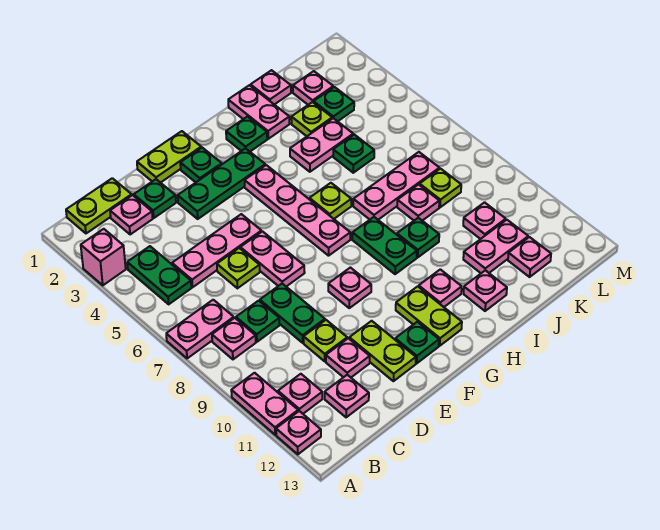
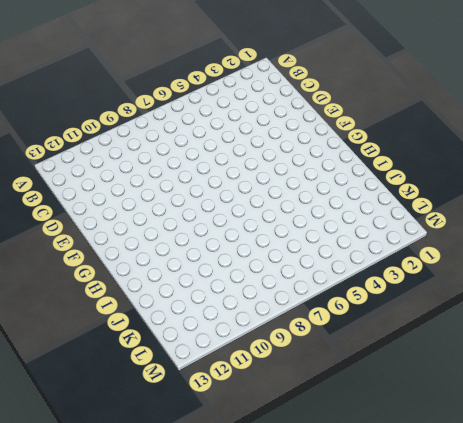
none -> pink 1x1 brick [81,229,126,285]
none -> pink 1x2 plate [166,300,234,358]
none -> pink 1x2 plate [231,373,298,435]
none -> pink 1x1 plate [276,411,321,454]

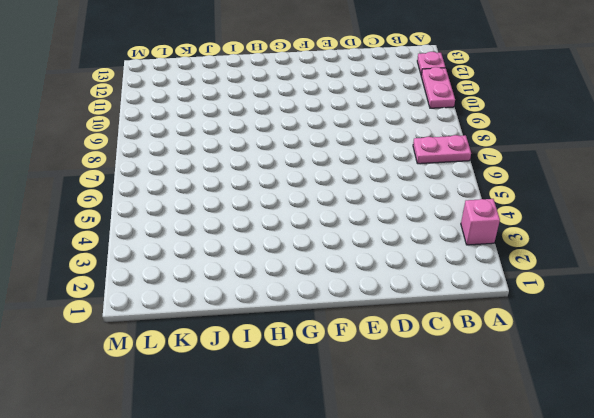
none -> lime 1x2 plate [66,178,132,233]
none -> green 1x2 plate [127,246,191,304]
none -> pink 1x1 plate [212,318,256,359]
none -> pink 1x1 plate [278,374,322,414]

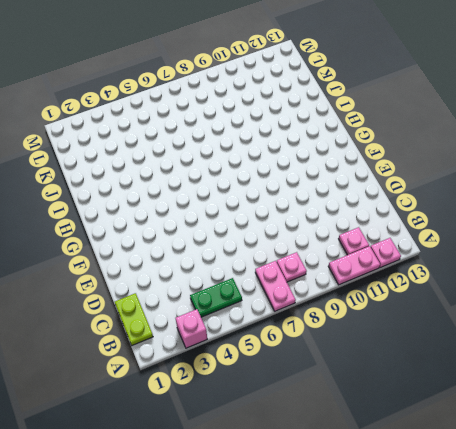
none -> pink 1x1 plate [110,195,153,235]
none -> pink 1x3 plate [172,214,262,287]
none -> green 1x1 plate [236,301,280,342]
none -> pink 1x1 plate [325,375,369,417]

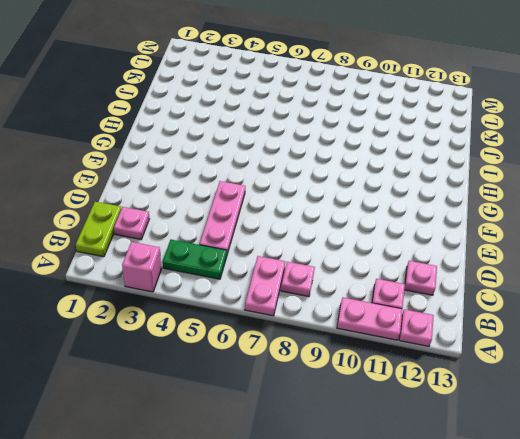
none -> green 1x1 plate [236,301,280,342]
none -> green 1x1 plate [134,179,176,218]
none -> lime 1x1 plate [217,248,260,288]
none -> green 1x2 plate [260,284,325,343]

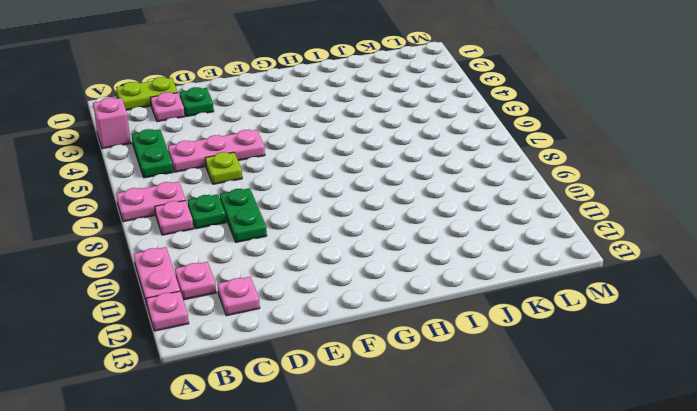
none -> lime 1x1 plate [304,320,347,361]
none -> pink 1x1 plate [326,338,370,377]
none -> lime 1x2 plate [137,131,201,183]
none -> green 1x3 plate [178,148,265,219]

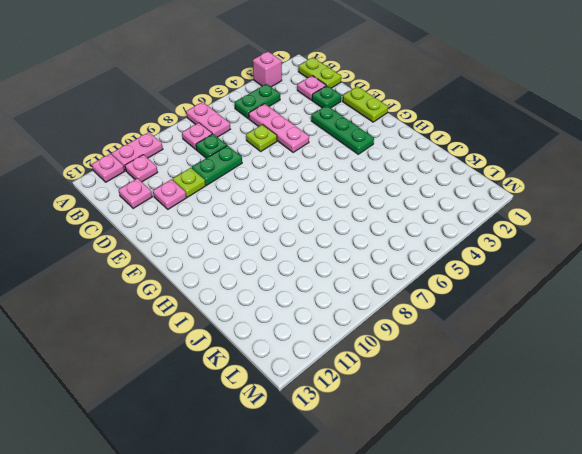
none -> pink 1x2 plate [240,232,305,287]
none -> lime 1x2 plate [349,321,416,381]
none -> green 1x1 plate [180,148,222,182]
none -> pink 1x1 plate [328,268,371,308]

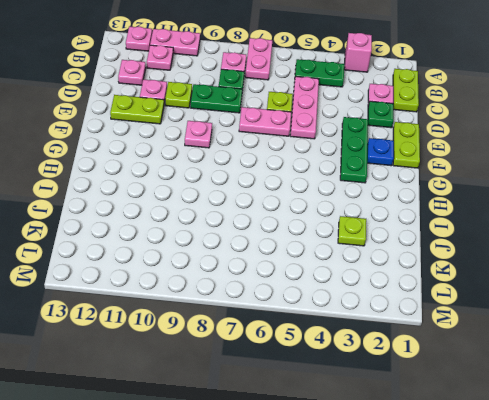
blue 1x1 plate [367,138,394,166] -> green 1x1 plate [180,148,222,182]
none -> green 1x1 plate [395,322,439,363]
none -> pink 1x4 plate [245,165,350,256]
none -> lime 1x2 plate [396,286,462,346]
none -> green 1x1 plate [226,117,267,151]

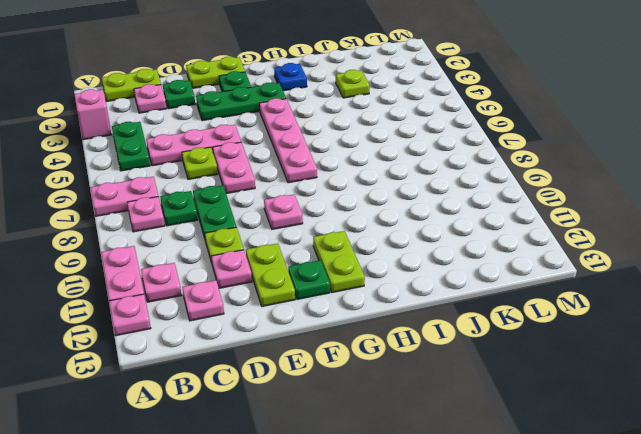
blue 1x1 plate [274,63,307,91] -> green 1x1 plate [226,117,267,151]
none -> lime 1x1 plate [309,183,351,219]
none -> green 1x2 plate [352,217,417,274]
none -> pink 1x1 plate [419,269,462,307]
none -> pink 1x2 plate [228,85,290,139]

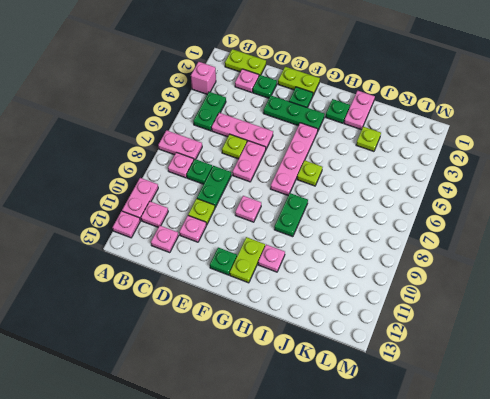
none -> lime 1x2 plate [349,321,416,381]
none -> pink 1x2 plate [290,118,353,172]
none -> pink 1x3 plate [353,152,439,220]
none -> green 1x1 plate [397,218,439,257]

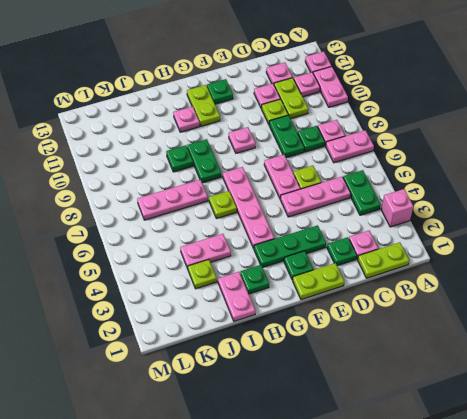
lime 1x2 plate [274,78,308,119] -> lime 1x2 plate moved to [349,321,416,381]
none -> pink 1x1 plate [464,270,507,311]
none -> pink 1x1 plate [251,70,291,105]
none -> green 1x1 plate [333,135,374,173]
none -> pink 1x1 plate [397,185,439,221]

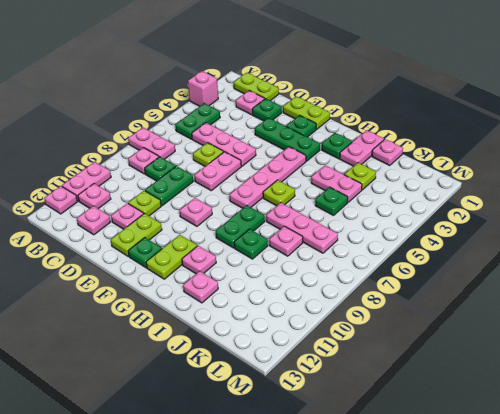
none -> pink 1x2 plate [463,220,528,273]
none -> pink 1x1 plate [293,71,333,105]
none -> green 1x1 plate [314,87,354,121]
none -> lime 1x1 plate [420,169,461,207]

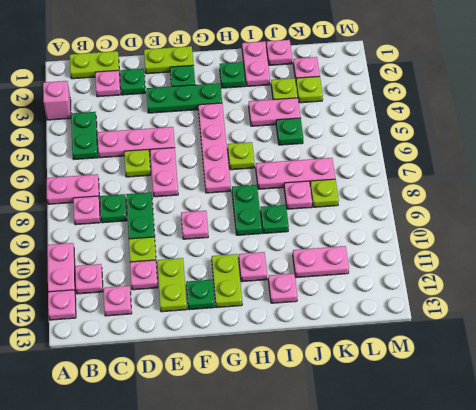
lime 1x1 plate [296,76,323,103] -> green 1x1 plate [314,87,354,121]
none -> pink 1x1 plate [463,202,506,239]
none -> pink 1x1 plate [508,237,551,277]

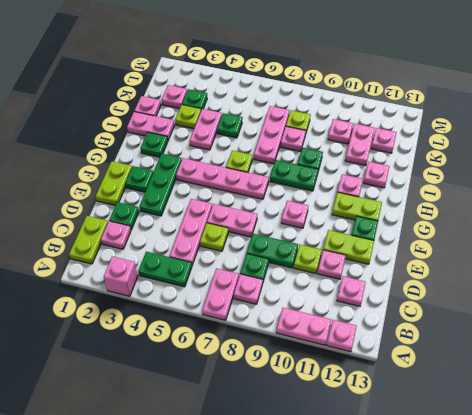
none -> pink 1x1 plate [278,374,322,414]

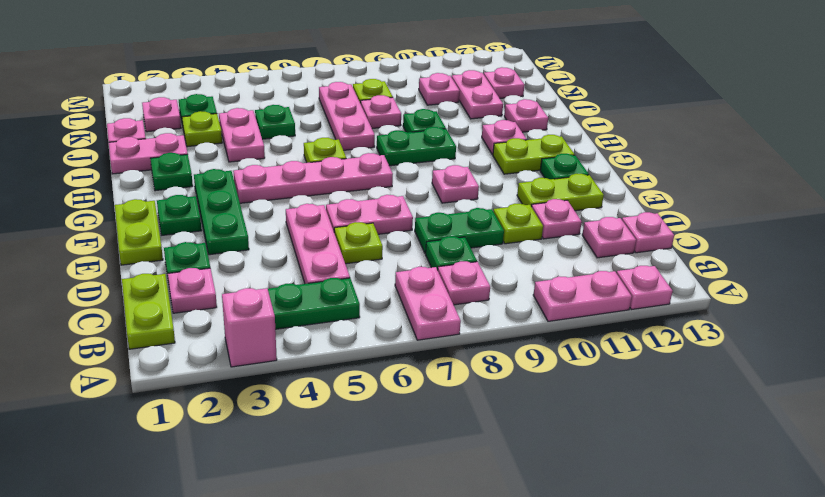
pink 1x1 plate [622,212,674,253] -> pink 1x1 plate moved to [278,374,322,414]

